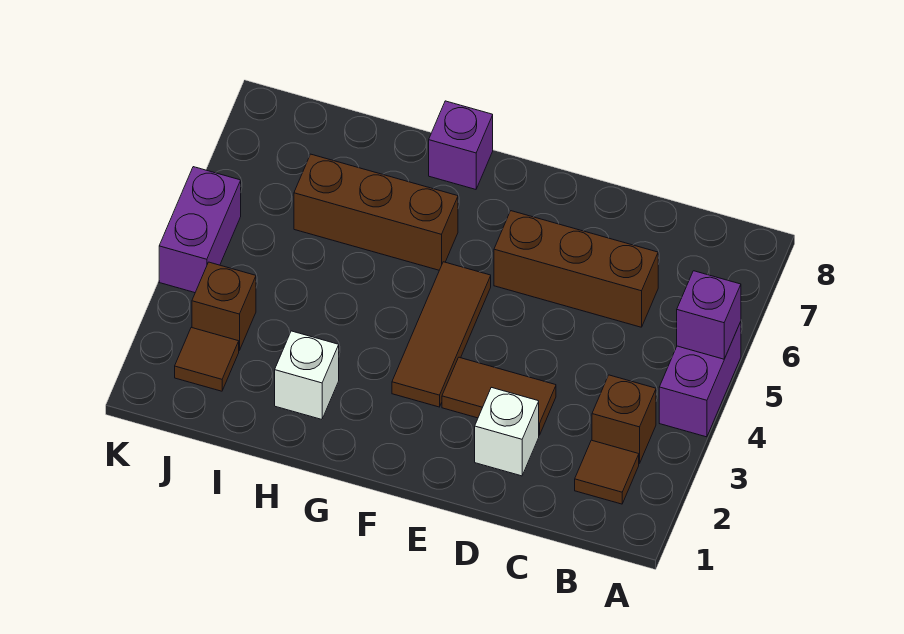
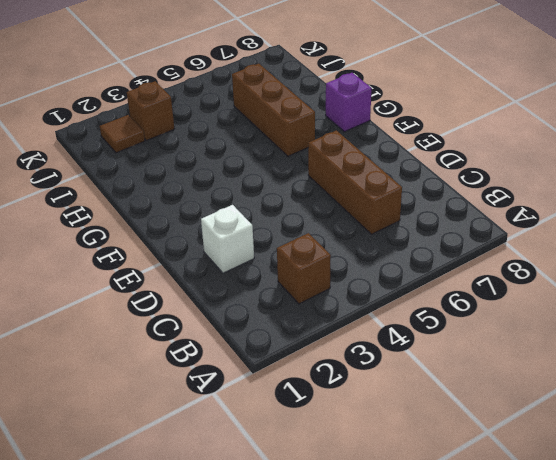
none -> purple 1x2 brick [659,322,741,437]
none -> brown 1x1 tile [575,440,639,504]
none -> brown 1x2 tile [442,357,556,435]

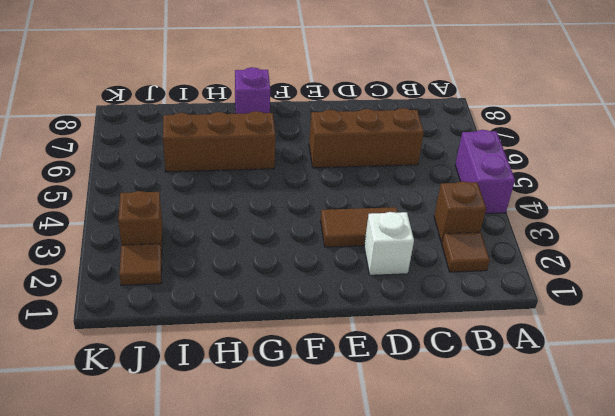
none -> brown 1x3 tile [392,262,491,407]
none -> white 1x1 brick [275,331,339,419]
none -> purple 1x2 brick [159,167,241,293]

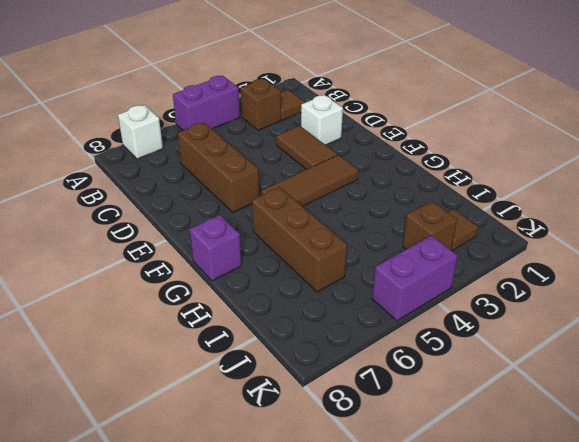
white 1x1 brick [118,105,163,159] -> white 1x1 brick moved to [275,331,339,419]
none -> purple 1x1 brick [677,271,741,359]

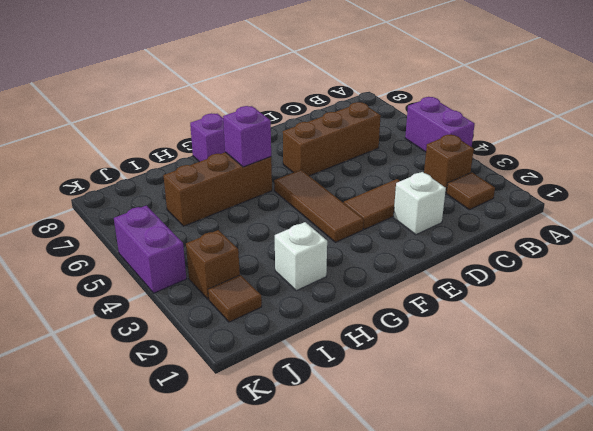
purple 1x1 brick [223,106,271,167] -> purple 1x1 brick moved to [677,271,741,359]

